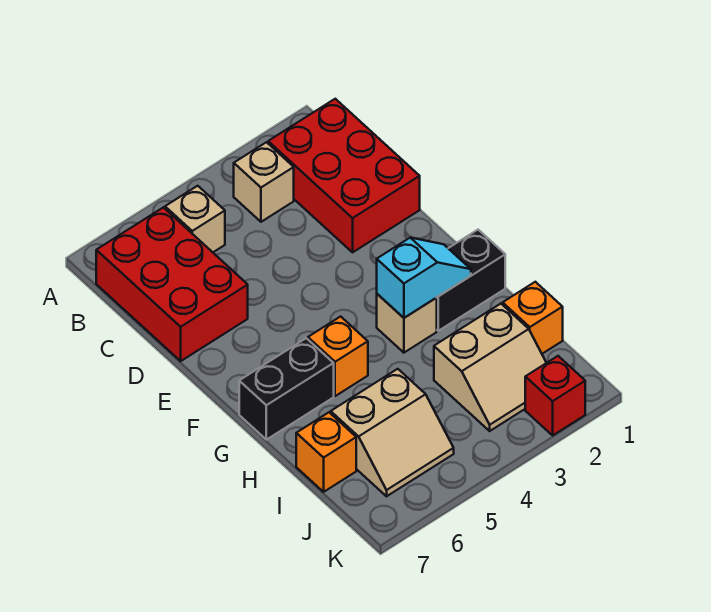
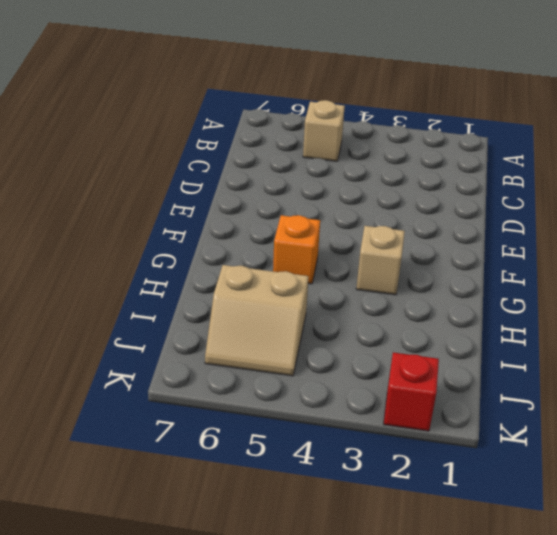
none -> red 2x3 brick [268,99,420,252]
none -> tan 1x1 brick [234,142,294,222]
none -> red 2x3 brick [96,207,248,361]

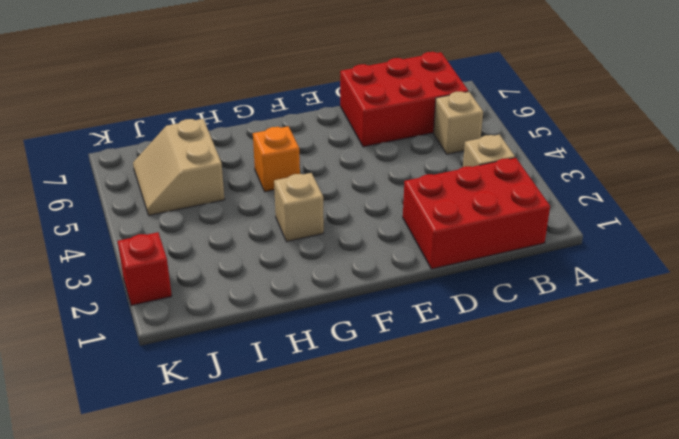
none -> black 1x2 brick [437,230,505,331]
none -> black 1x2 brick [239,338,334,440]
none -> orange 1x1 brick [503,282,563,354]

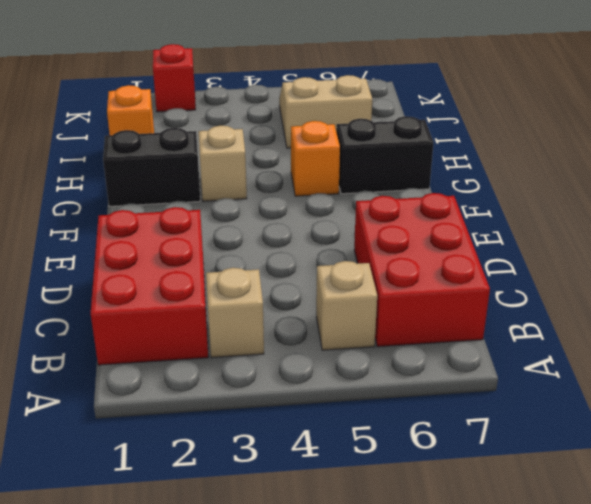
none -> tan 2x2 slope [434,304,546,431]
none -> orange 1x1 brick [296,412,356,492]
none -> cyan 1x2 slope [377,238,471,318]

